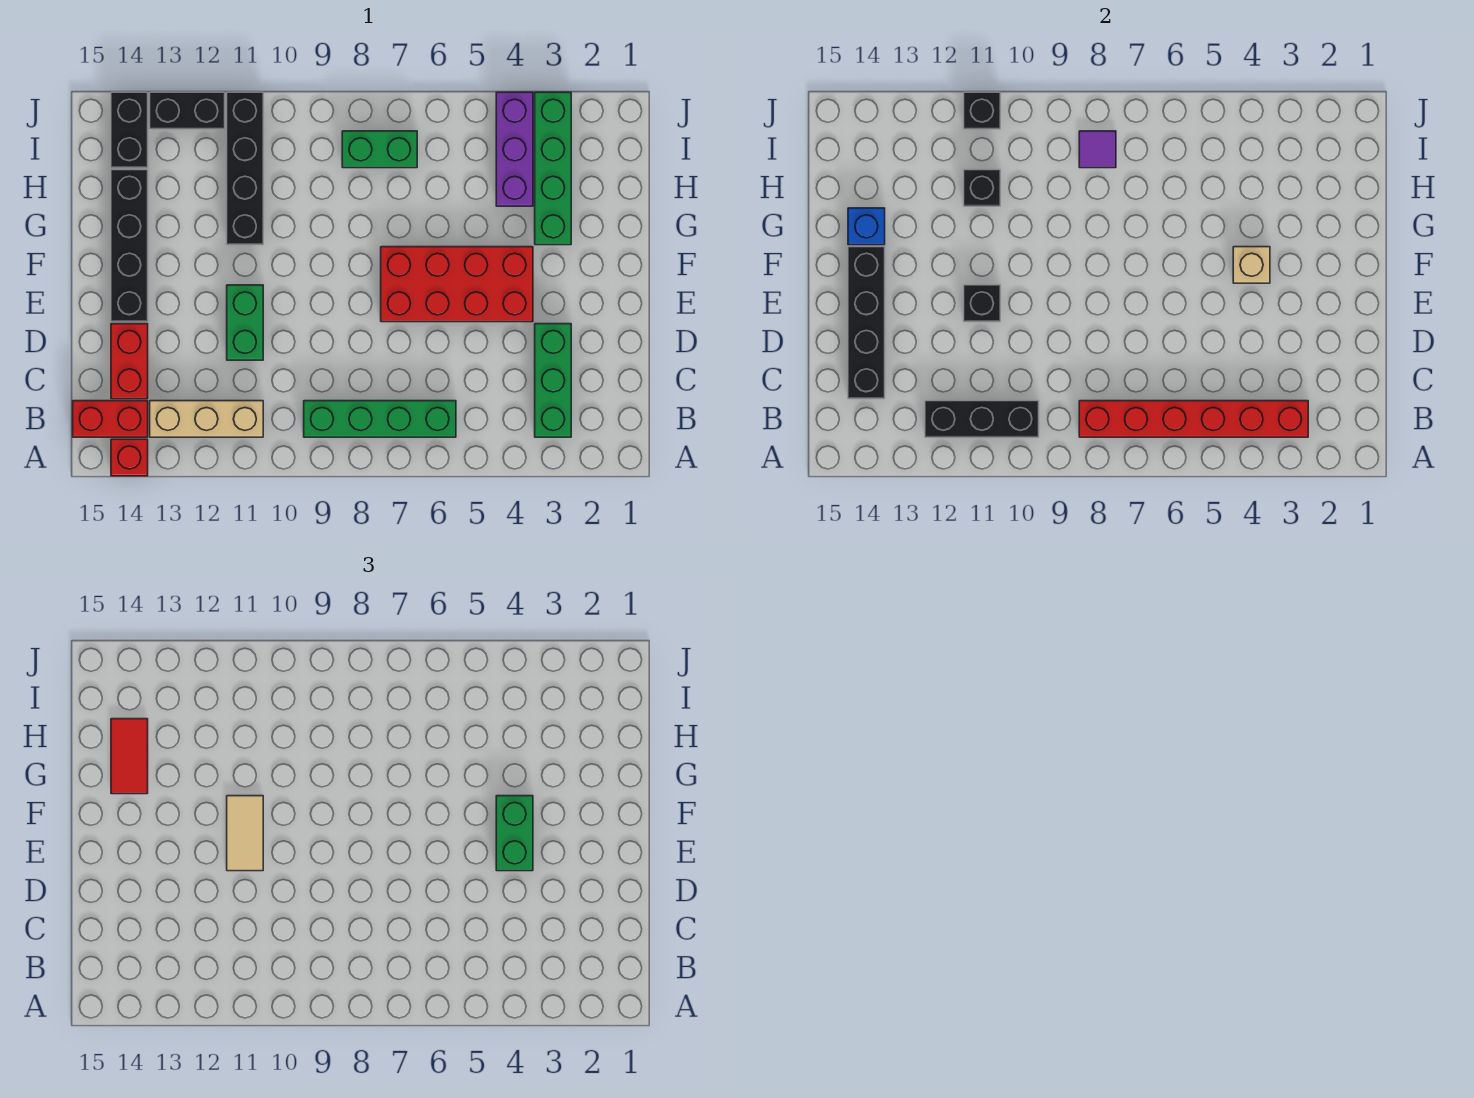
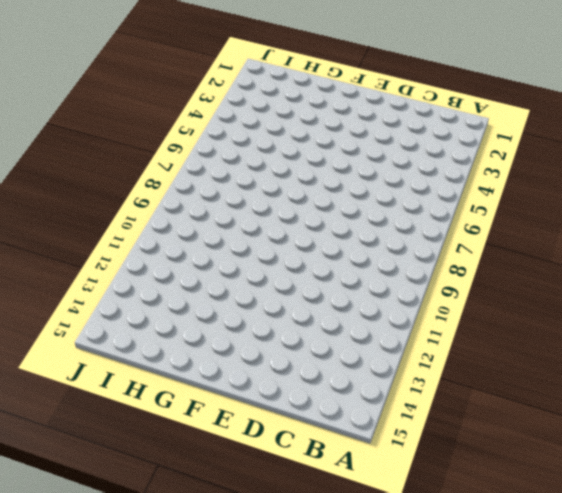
none -> red 1x1 brick [111,439,148,476]
none -> green 1x3 brick [535,324,571,437]
none -> green 1x4 brick [304,401,456,437]

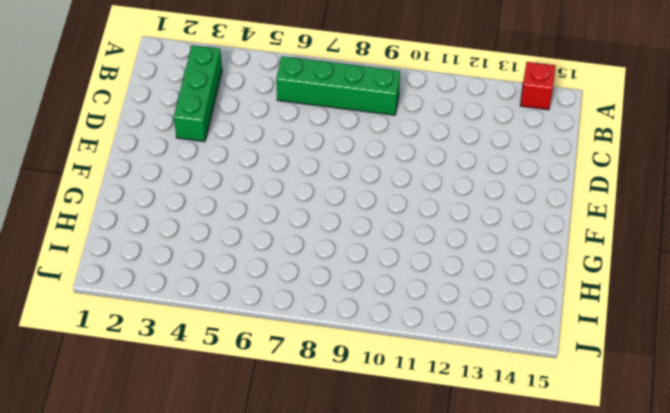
none -> tan 1x3 brick [150,401,263,437]
none -> red 1x2 brick [73,401,148,437]
none -> red 1x2 brick [111,324,148,399]

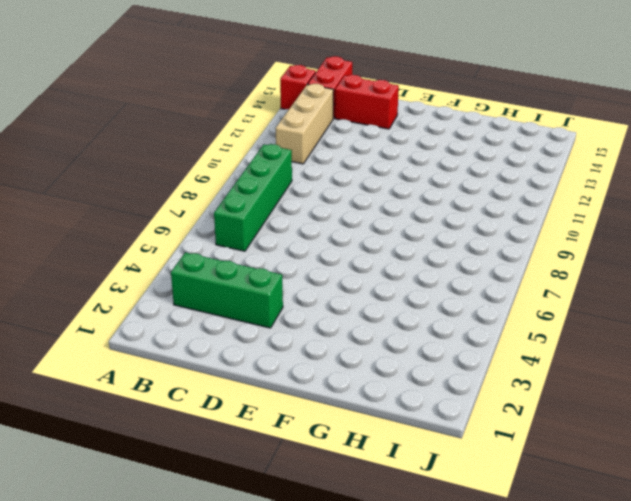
none -> green 1x2 brick [227,285,263,360]
none -> red 2x4 brick [381,247,533,322]
none -> black 1x4 brick [111,170,148,322]

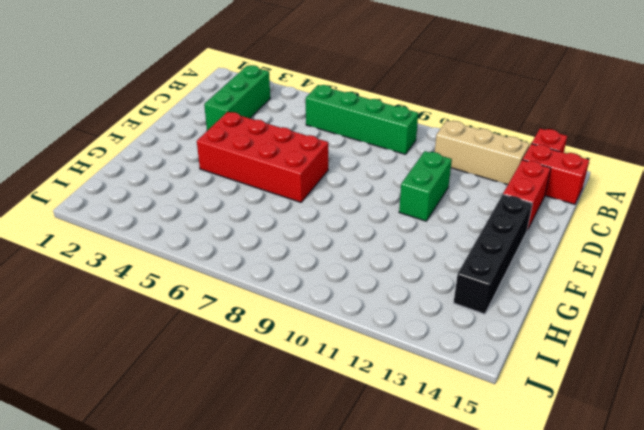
none -> green 1x4 brick [535,92,571,245]
none -> black 1x4 brick [227,92,263,245]
none -> purple 1x3 brick [496,92,533,206]

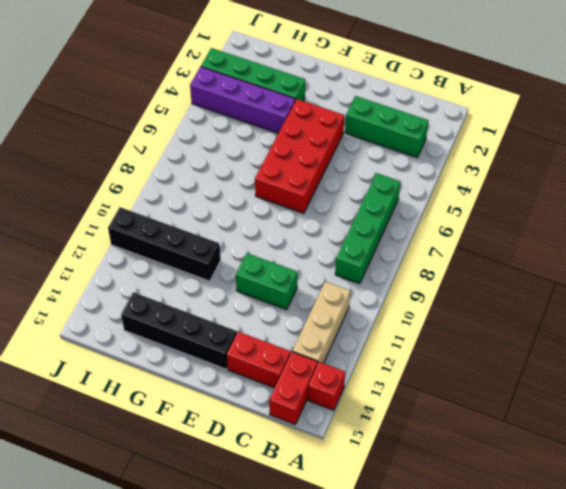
purple 1x4 brick [190,67,295,133] -> purple 1x3 brick [496,92,533,206]
none -> green 1x2 brick [342,131,417,168]
none -> black 1x2 brick [111,92,148,168]
none -> black 1x2 brick [150,92,225,129]

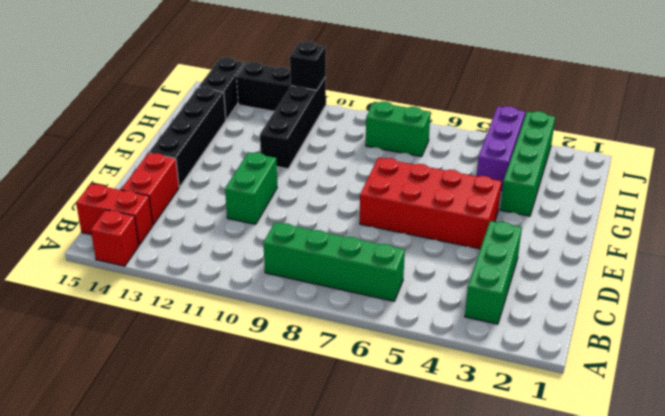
none -> tan 1x3 brick [150,401,263,437]
none -> red 1x6 brick [1079,401,1308,437]
none -> black 1x3 brick [925,401,1039,437]

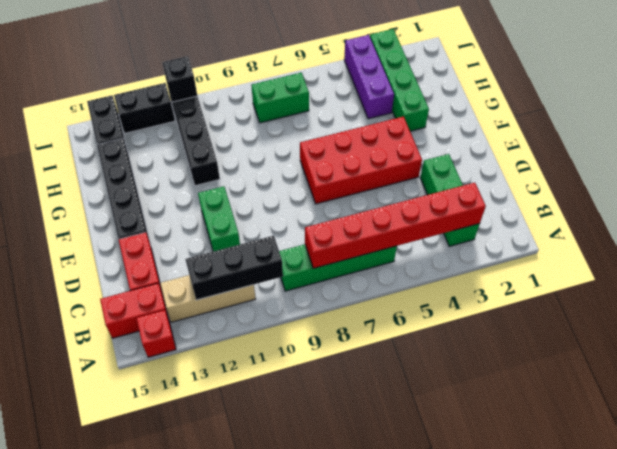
none -> black 1x4 brick [848,247,885,399]
none -> black 1x1 brick [964,285,1000,322]
none -> tan 1x1 brick [1233,247,1270,283]

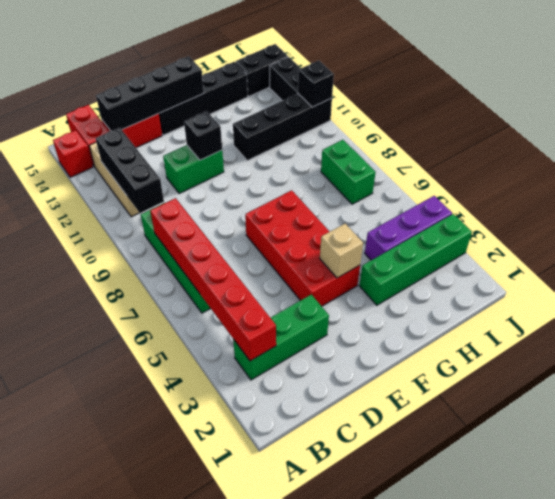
none -> blue 1x1 brick [848,208,885,245]
none -> black 1x1 brick [964,170,1000,206]
none -> purple 1x1 tile [1079,131,1116,168]

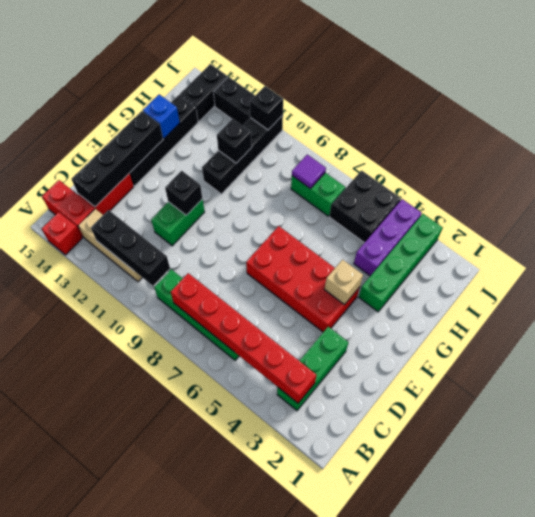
black 2x2 brick [330,171,401,243] -> none
none -> green 1x2 brick [496,796,533,871]
none -> tan 1x2 tile [227,796,263,871]
none -> red 1x2 tile [111,719,148,794]

